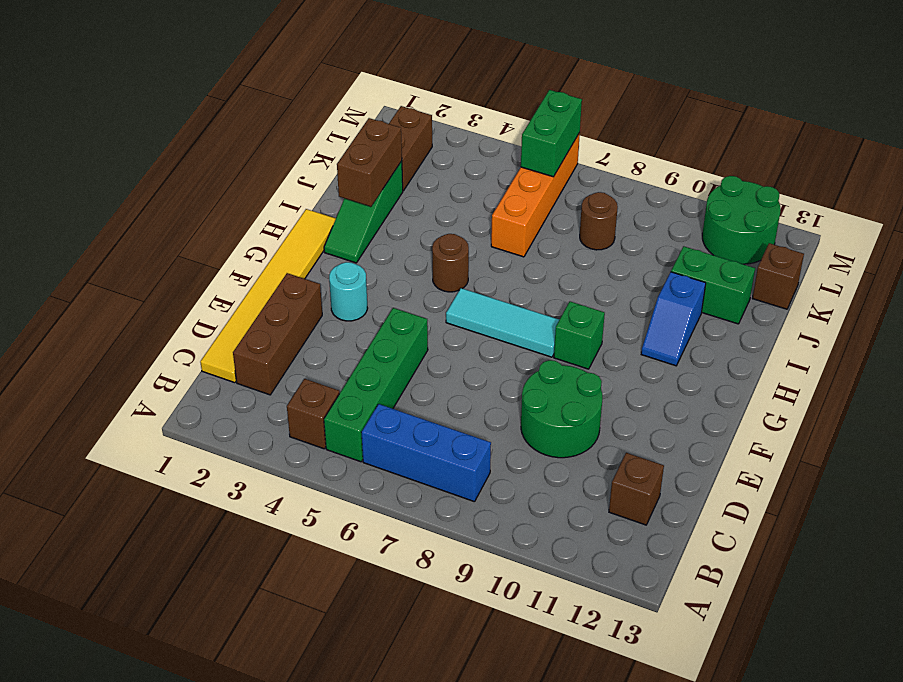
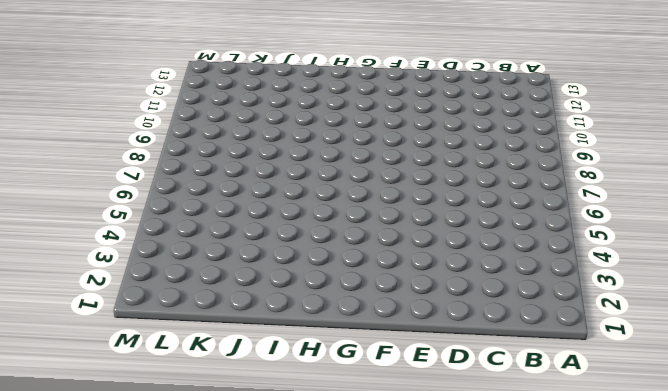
none -> brown 1x1 brick [287,379,340,449]
none -> green 1x4 brick [324,308,428,462]
none -> blue 1x3 brick [362,404,491,502]

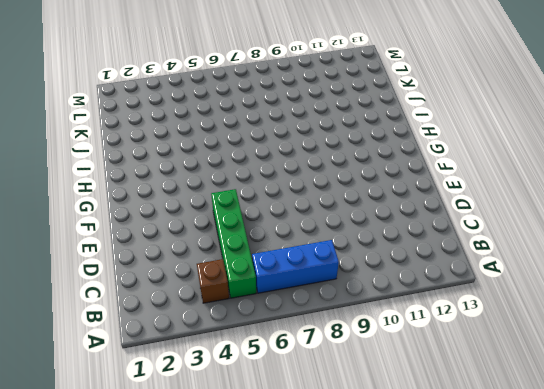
none -> yellow 1x6 tile [200,209,336,383]
none -> brown 1x3 brick [233,273,322,395]
none -> brown 1x1 brick [609,453,664,525]

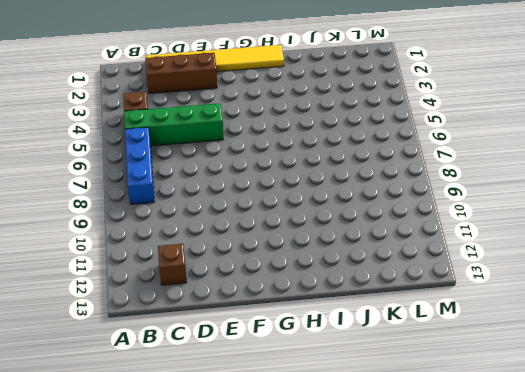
none -> green 2x2 round brick [521,360,603,458]
none -> cyan 1x1 round brick [329,262,368,321]
none -> cyan 1x3 tile [446,288,559,357]

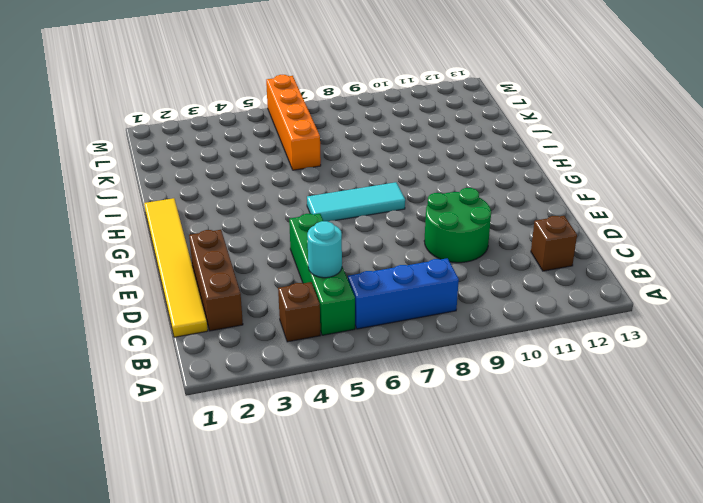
cyan 1x1 round brick [307,221,342,278] -> cyan 1x1 round brick moved to [329,262,368,321]
none -> green 1x1 brick [554,301,605,369]
none -> green 1x3 slope [324,161,403,263]
none -> brown 1x1 round brick [432,234,469,292]

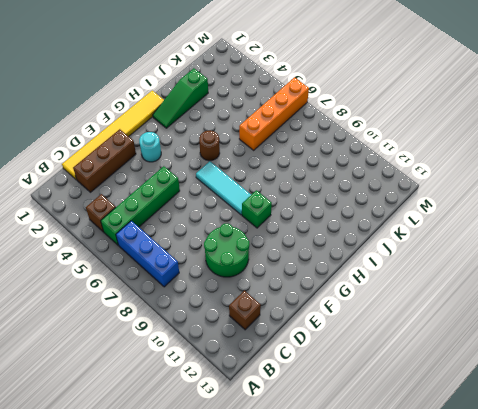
none -> blue 1x2 slope [641,272,706,366]
none -> green 1x2 brick [671,246,755,324]
none -> brown 1x2 brick [389,106,432,191]

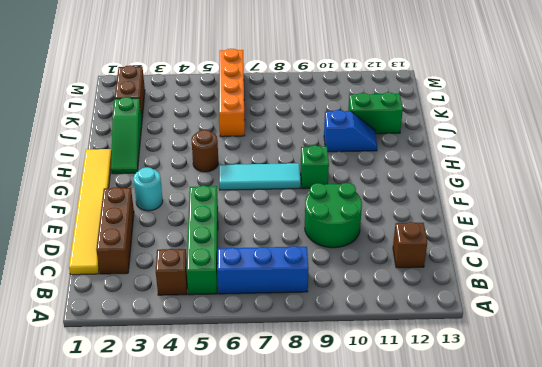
blue 1x2 slope [324,110,377,152] -> blue 1x2 slope turned to [641,272,706,366]
none -> brown 1x1 round brick [580,192,618,250]
none -> brown 1x1 brick [752,243,804,309]
none -> green 2x2 round brick [702,176,781,264]

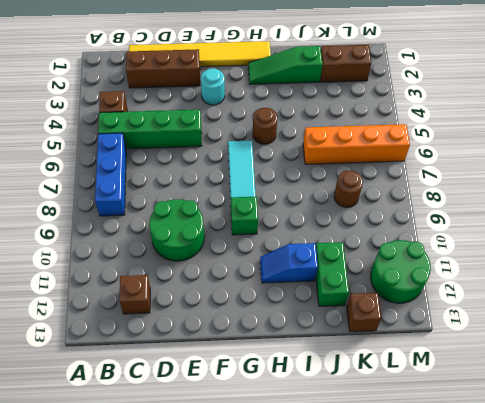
none -> brown 1x2 brick [337,118,402,206]
none -> green 1x2 brick [521,90,582,177]

